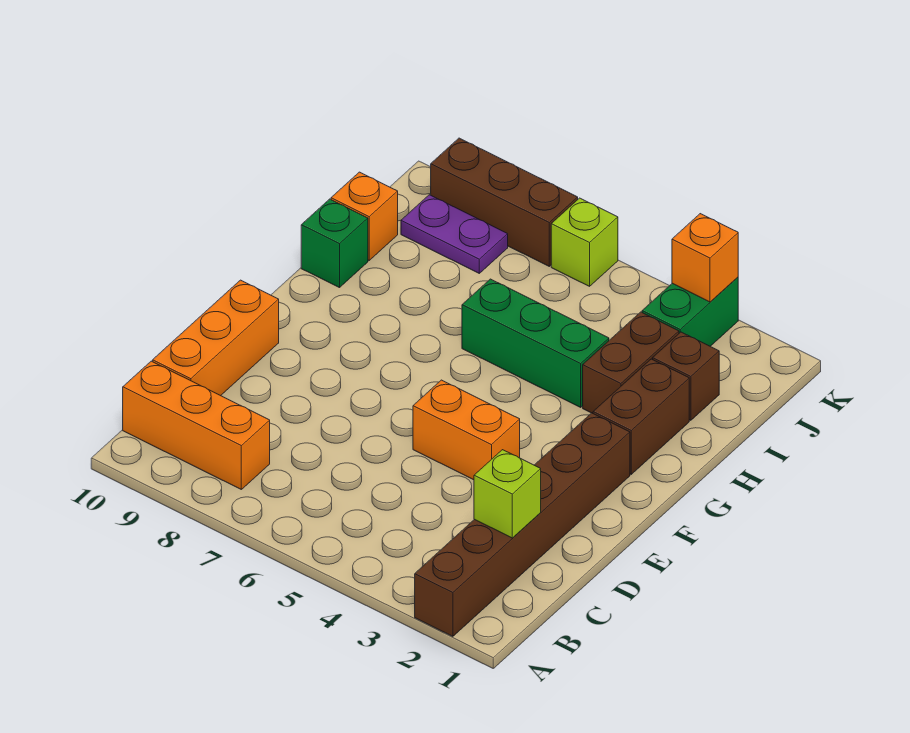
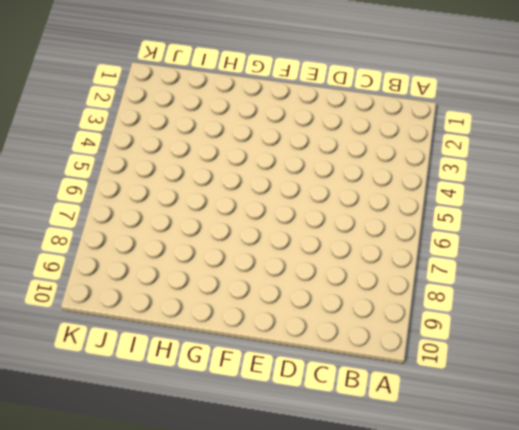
none -> brown 1x6 brick [415,413,630,636]
none -> orange 1x3 brick [123,361,270,489]
none -> orange 1x3 brick [153,280,279,396]

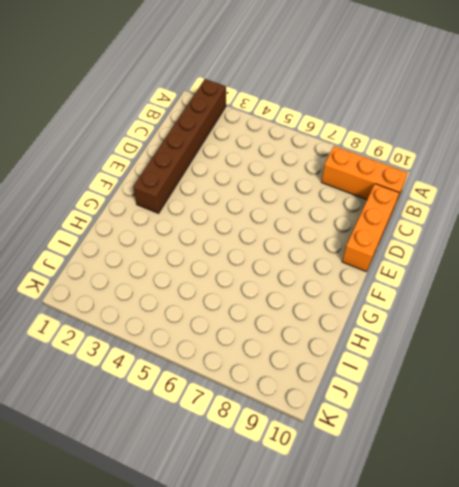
none -> orange 1x2 brick [413,380,520,480]
none -> brown 1x2 brick [593,359,689,474]
none -> brown 1x2 brick [583,312,679,413]

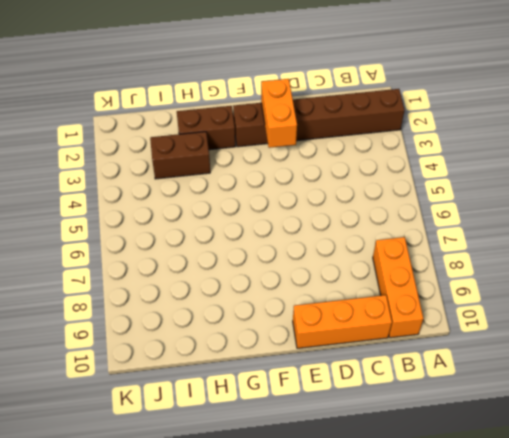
orange 1x2 brick [261,79,297,148] -> orange 1x2 brick moved to [413,380,520,480]
none -> green 1x3 brick [462,279,609,407]
none -> green 1x1 brick [301,199,368,288]
none -> brown 1x1 brick [653,332,719,420]

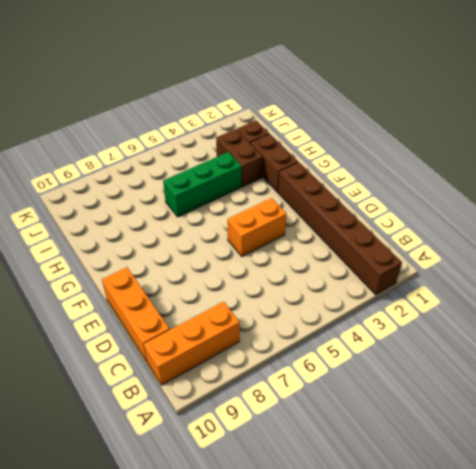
none -> green 1x1 brick [301,199,368,288]
none -> orange 1x1 brick [331,172,398,260]
none -> green 1x2 brick [642,277,738,346]

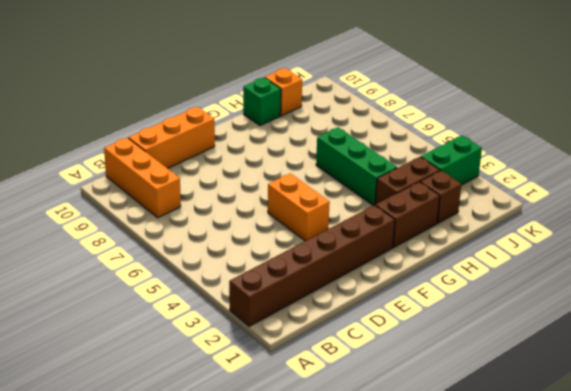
none -> purple 1x2 plate [401,195,508,273]
none -> lime 1x1 brick [551,198,618,286]
none -> brown 1x3 brick [431,138,578,266]

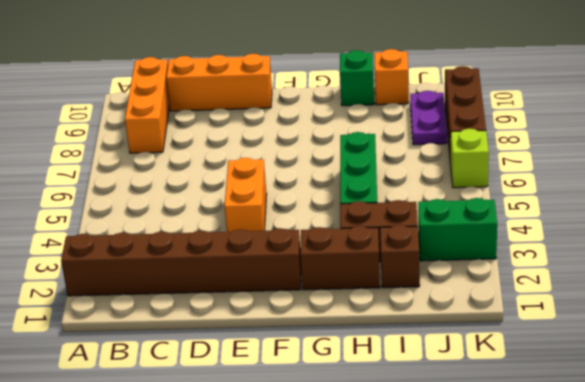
none -> lime 1x1 brick [474,450,541,538]
none -> orange 1x1 brick [672,214,738,302]

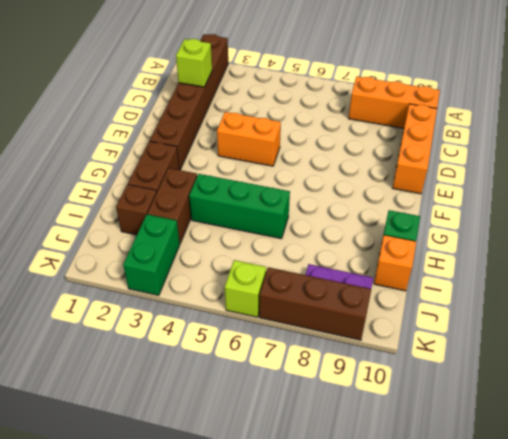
none -> orange 1x1 brick [672,214,738,302]

